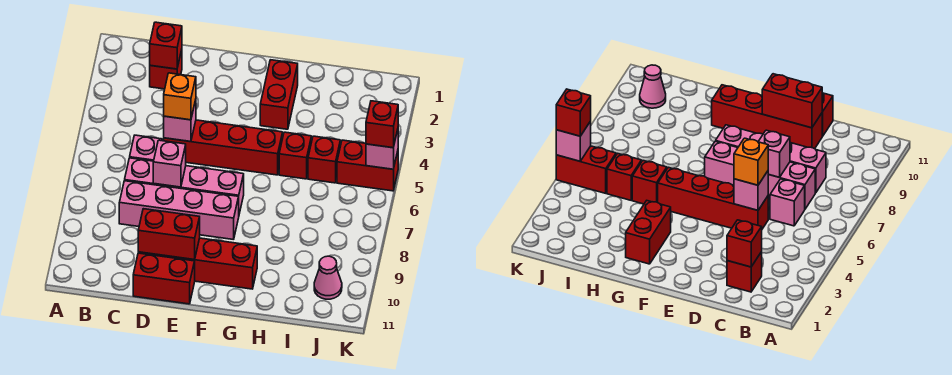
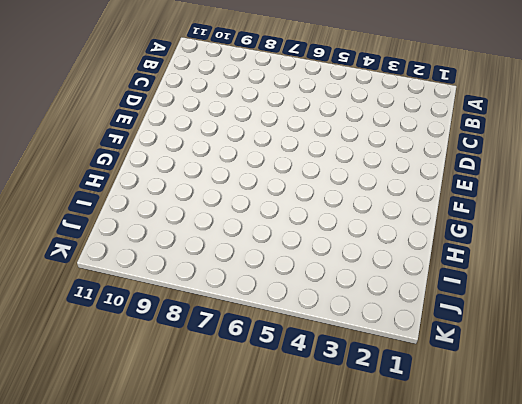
none -> red 1x1 brick [150,50,182,89]
none -> pink 1x1 brick [130,135,162,161]
none -> pink 1x4 brick [125,158,244,214]

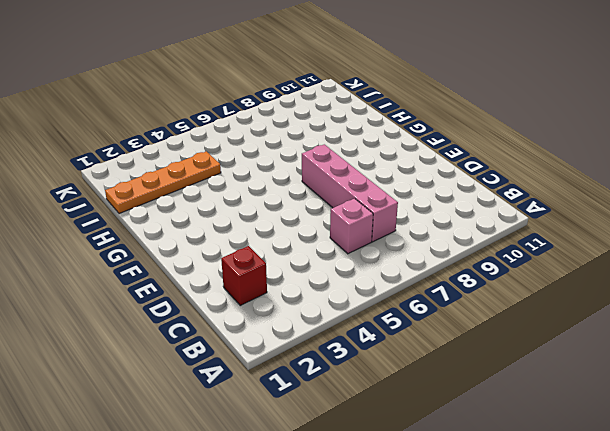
orange 1x4 plate [105,151,221,214] -> none
none -> pink 1x4 brick [119,181,239,240]
none -> red 1x4 brick [164,120,283,175]
none -> red 1x4 brick [138,238,257,289]

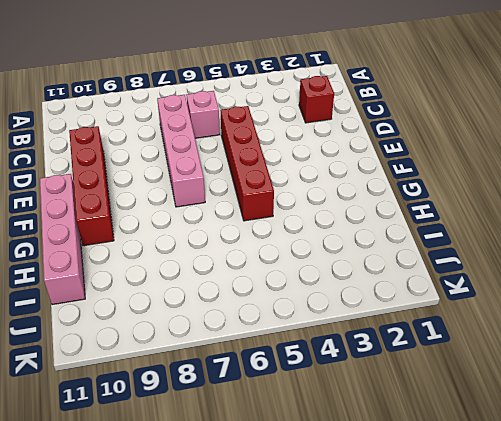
pink 1x4 brick [40,174,85,305] -> pink 1x4 brick moved to [119,181,239,240]
none -> red 1x2 brick [133,253,195,304]
none -> red 1x2 brick [260,60,298,129]
none -> red 1x1 brick [279,132,312,179]

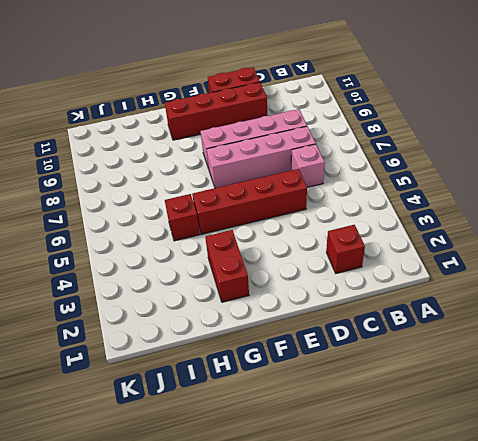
none -> red 1x1 brick [308,136,340,183]
none -> red 1x2 brick [337,140,398,191]
none -> pink 1x1 cone [314,256,342,299]

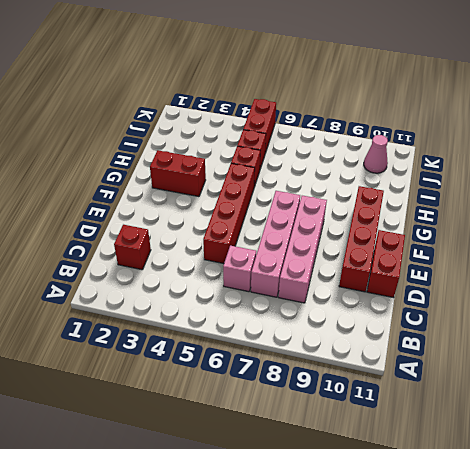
none -> red 1x1 brick [150,22,182,69]
none -> pink 1x1 brick [164,100,196,142]
none -> pink 1x1 brick [153,140,186,187]

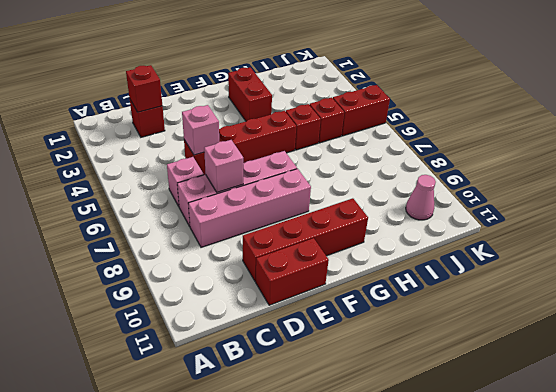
none -> red 1x2 brick [138,209,200,260]
none -> pink 1x1 brick [366,130,398,169]
none -> orange 1x1 brick [164,73,196,120]

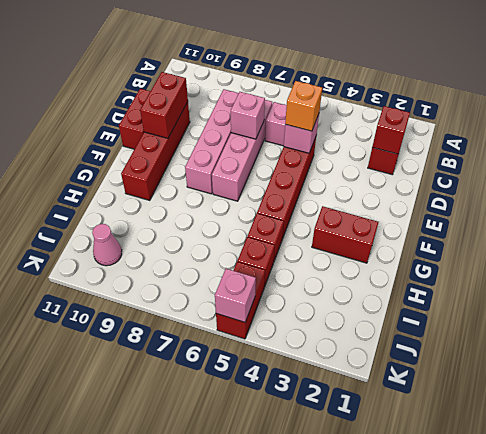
none -> red 1x1 brick [366,101,398,148]

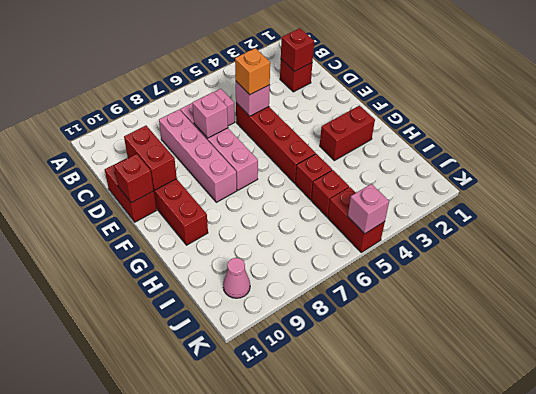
red 1x1 brick [114,154,154,203] -> red 1x1 brick moved to [366,101,398,148]

